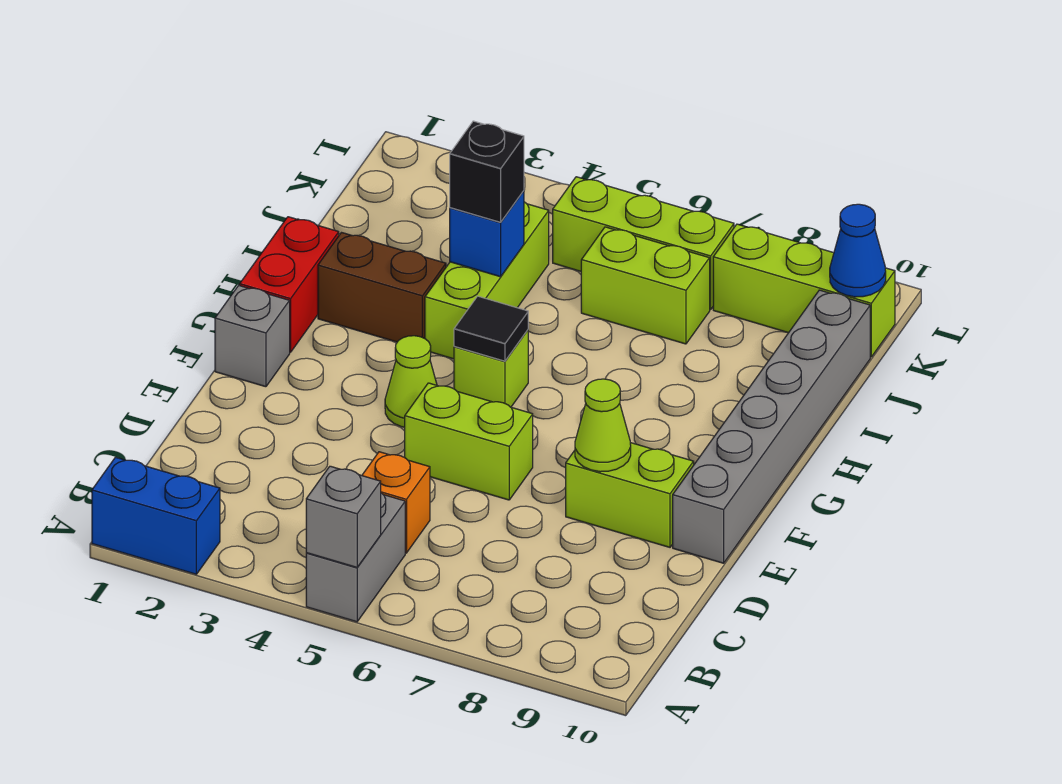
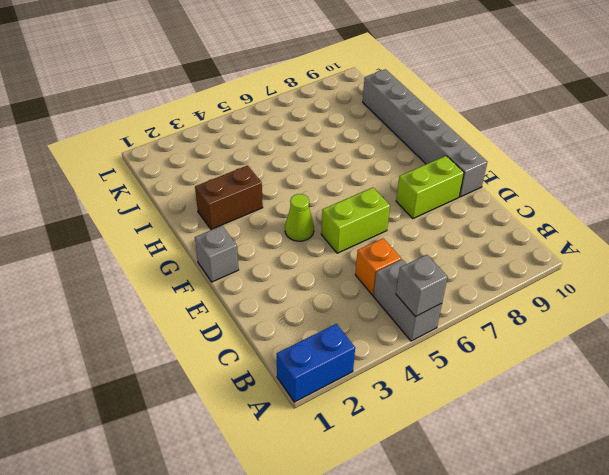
none -> red 1x2 brick [240,217,339,352]
none -> lime 1x1 brick [454,330,528,407]
none -> lime 1x3 brick [425,202,549,359]

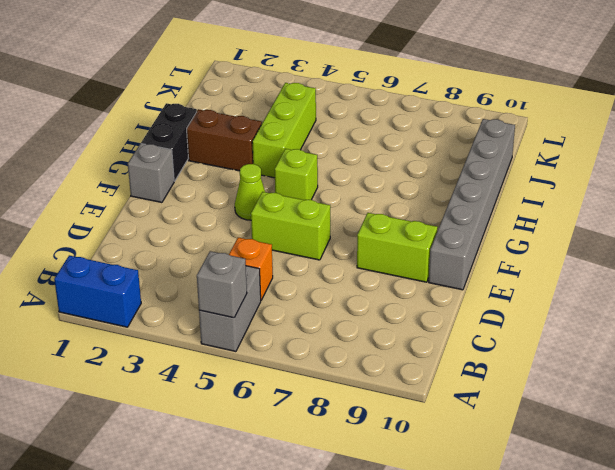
black 1x2 brick [141,103,197,181] -> red 1x2 brick [240,217,339,352]
none -> lime 1x2 brick [581,227,710,344]
none -> lime 1x3 brick [553,177,734,310]
none -> lime 1x3 brick [713,224,895,357]

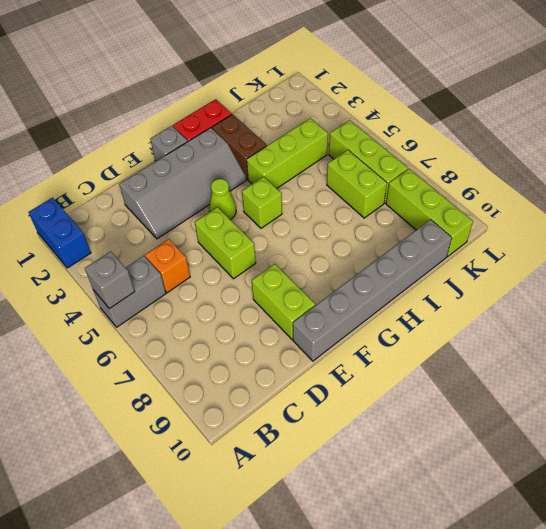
grey 2x4 slope [119,128,246,239] -> none
none -> lime 1x1 cone [575,379,631,472]
none -> black 1x1 tile [454,296,528,361]
none -> blue 1x1 brick [450,191,524,277]

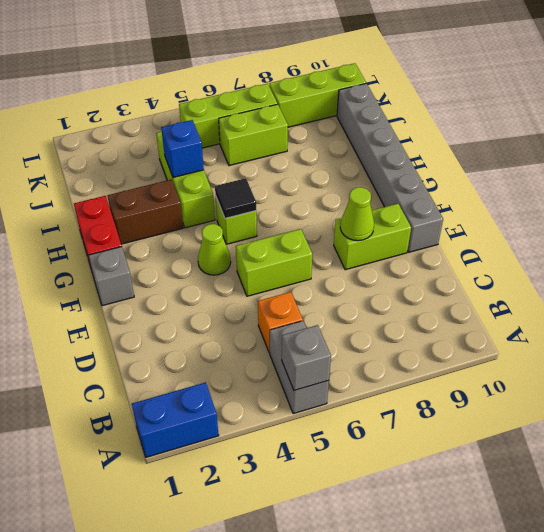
none -> blue 1x1 cone [830,204,886,297]
none -> black 1x1 brick [450,121,524,222]

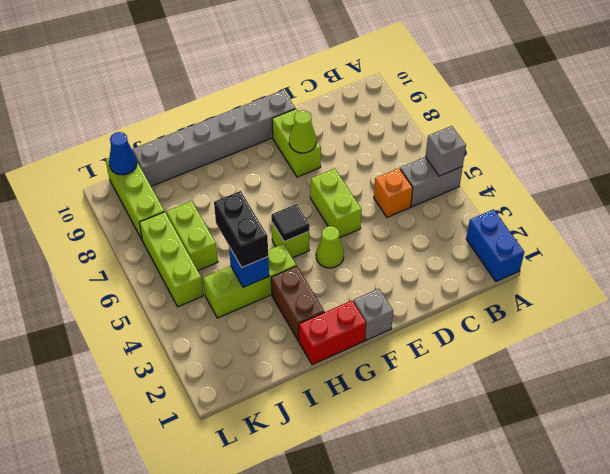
black 1x2 brick [214,191,268,267] -> black 1x1 brick [450,121,524,222]

